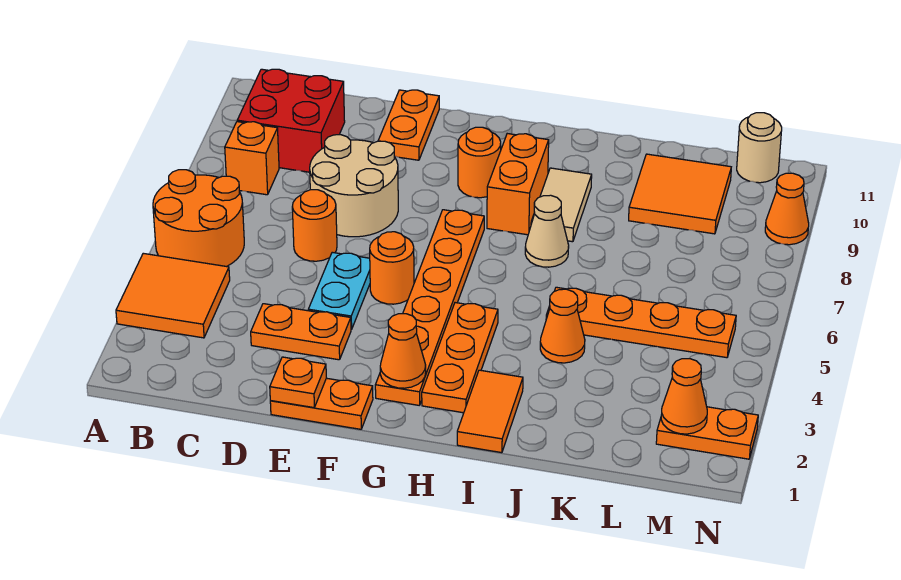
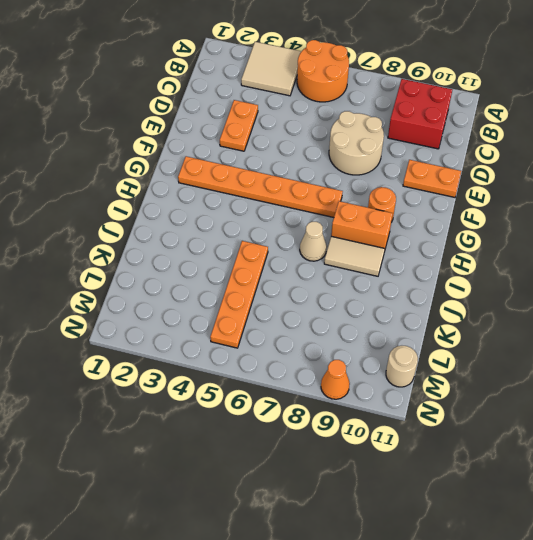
tan 2x2 tile [241,42,301,96] -> orange 2x2 tile [116,253,230,338]
none -> orange 1x1 brick [225,122,279,195]
none -> orange 1x1 round brick [292,190,337,261]
none -> orange 1x2 plate [270,378,373,429]

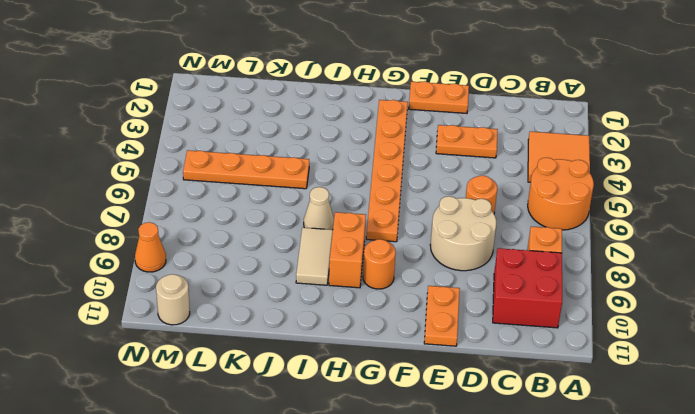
none -> cyan 1x2 plate [308,252,370,330]
none -> orange 1x1 round brick [370,232,414,304]
none -> orange 1x3 plate [422,303,498,413]

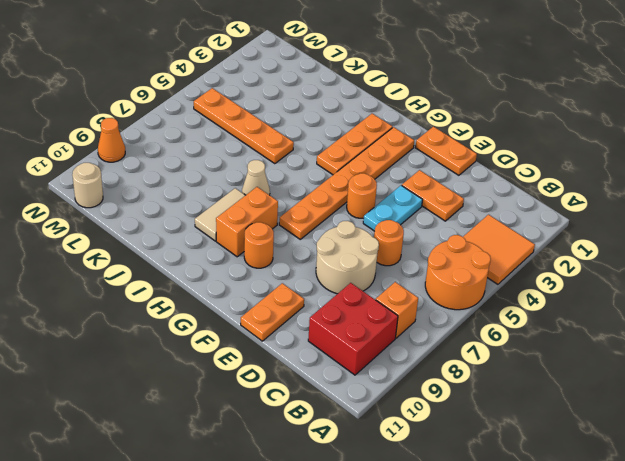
none -> orange 1x2 tile [457,370,523,453]
none -> orange 1x1 cone [540,289,585,363]
none -> orange 2x2 tile [629,154,731,234]

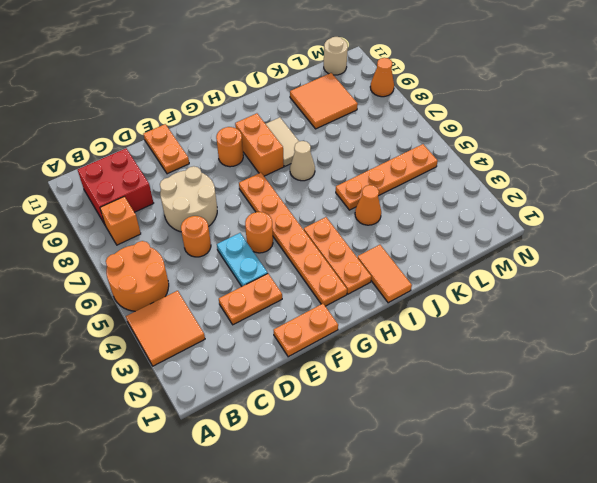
none -> orange 1x2 plate [656,407,758,459]
none -> orange 1x1 plate [270,357,326,408]
none -> orange 1x1 cone [380,314,426,388]

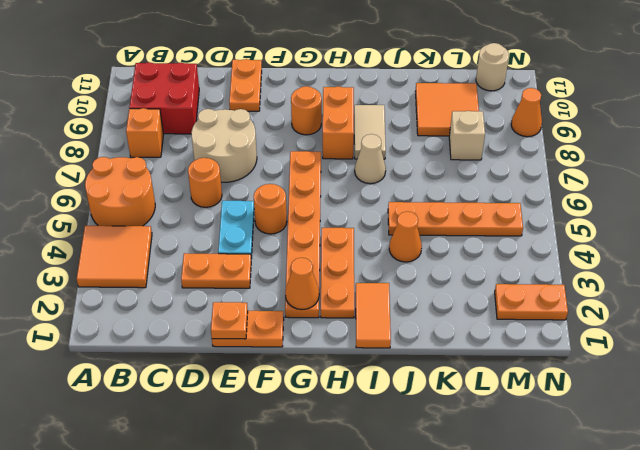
tan 1x1 brick [449,111,485,160] -> none
none -> orange 1x1 cone [661,359,707,434]

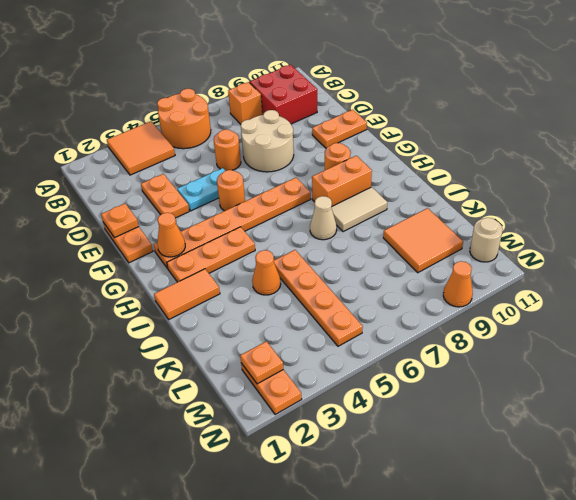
orange 1x1 plate [240,341,283,384] -> orange 1x1 cone [661,359,707,434]

